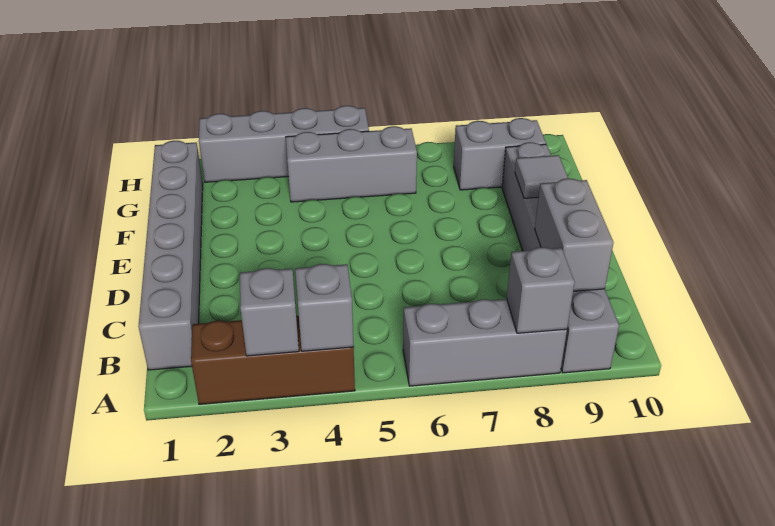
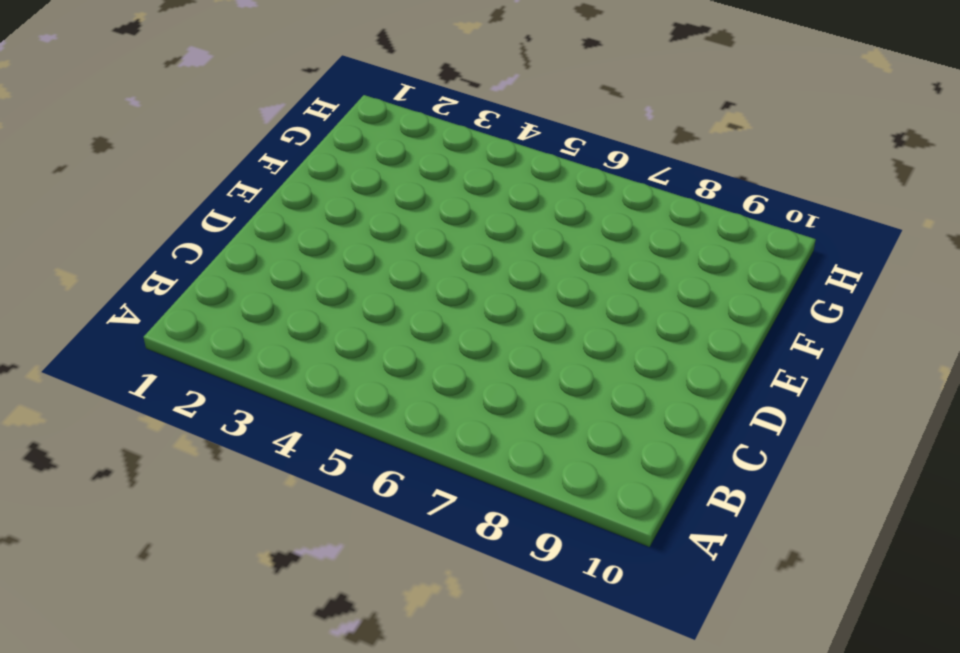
none -> brown 1x3 brick [191,316,355,404]
none -> grey 1x3 brick [403,299,567,386]
none -> grey 1x6 brick [502,142,619,373]

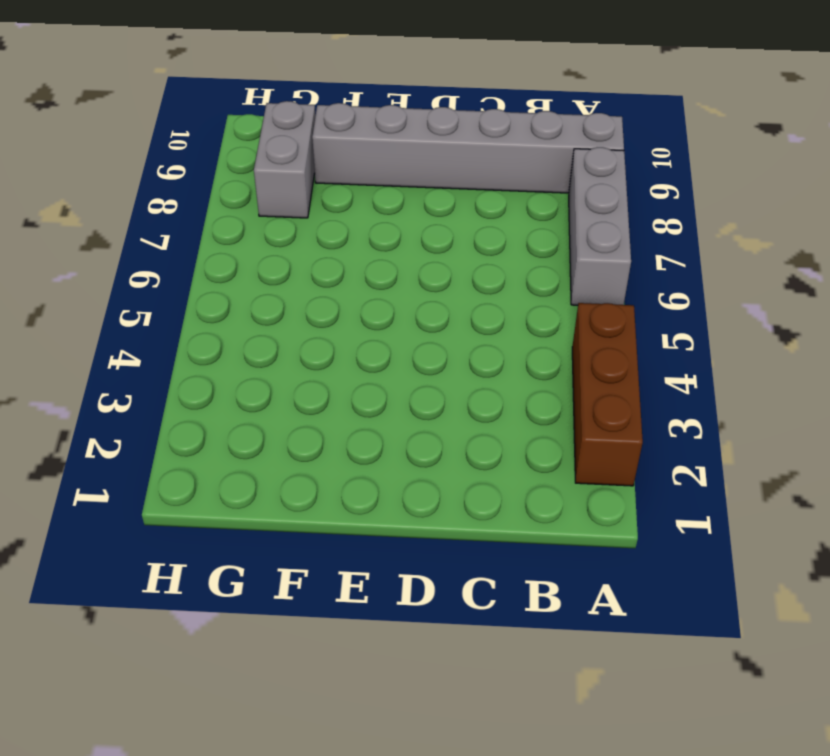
none -> grey 1x6 brick [138,141,203,370]
none -> grey 1x3 brick [286,126,417,202]
none -> grey 1x4 brick [199,106,369,182]

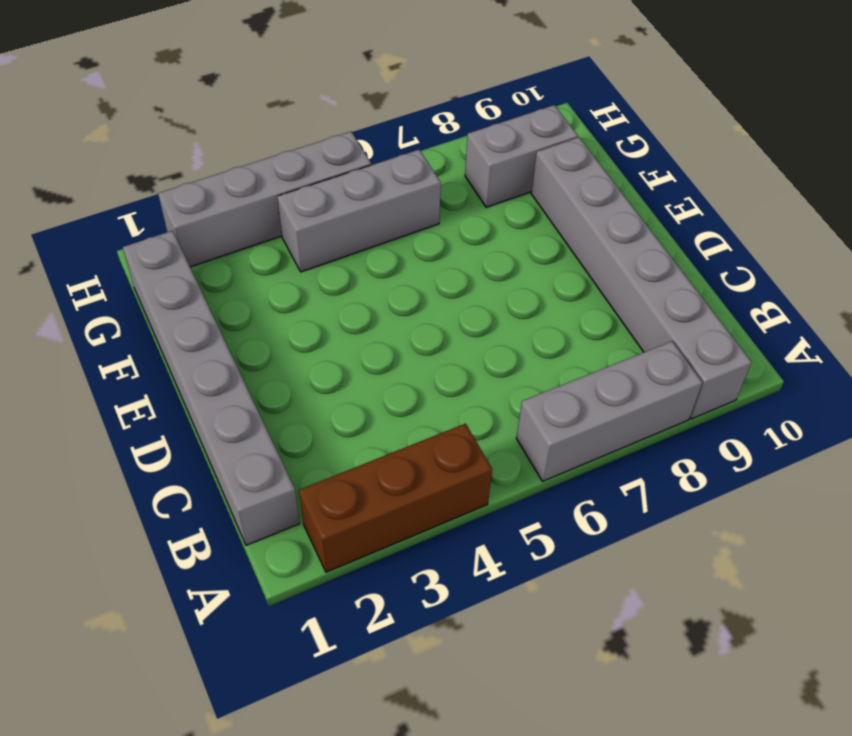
none -> grey 1x1 brick [240,268,299,356]
none -> grey 1x1 brick [295,264,354,351]
none -> grey 1x1 brick [507,247,575,333]

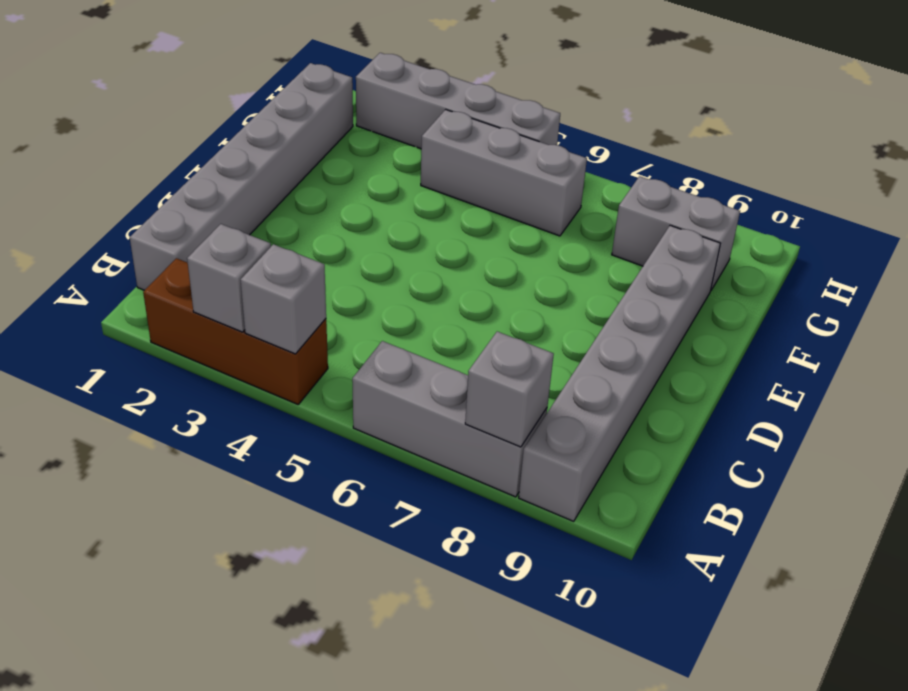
none -> grey 1x2 brick [535,178,614,291]
none -> grey 1x1 tile [515,155,568,198]

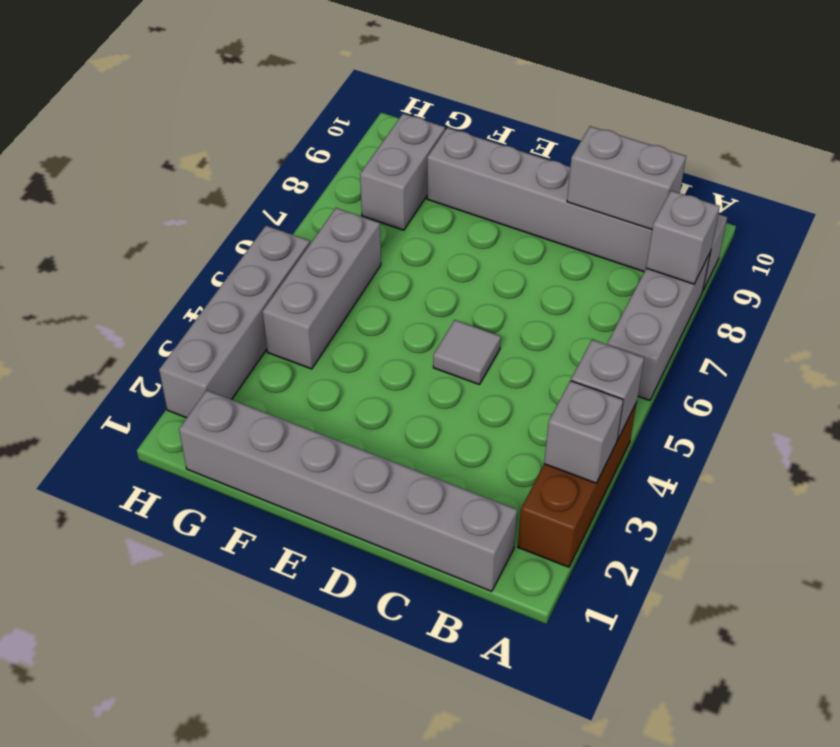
grey 1x1 tile [433,320,501,385] -> grey 1x1 tile moved to [515,155,568,198]

